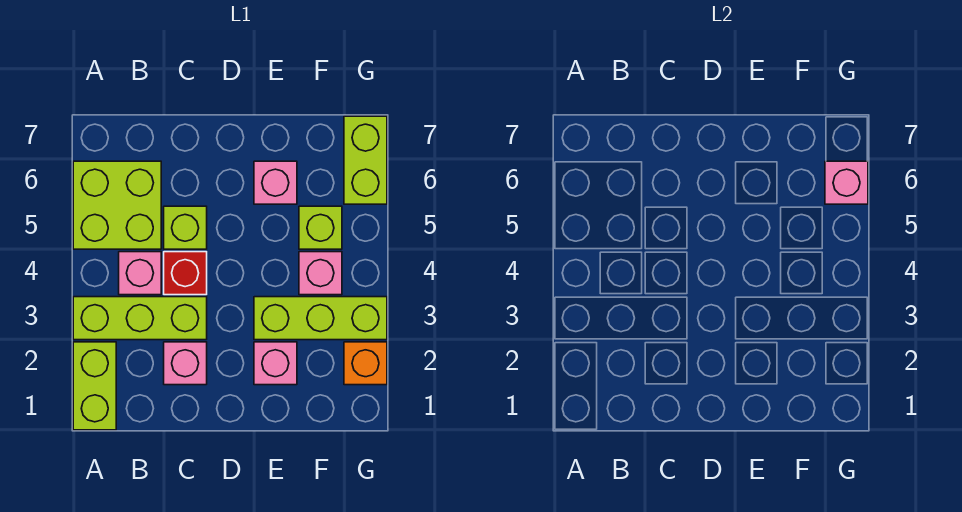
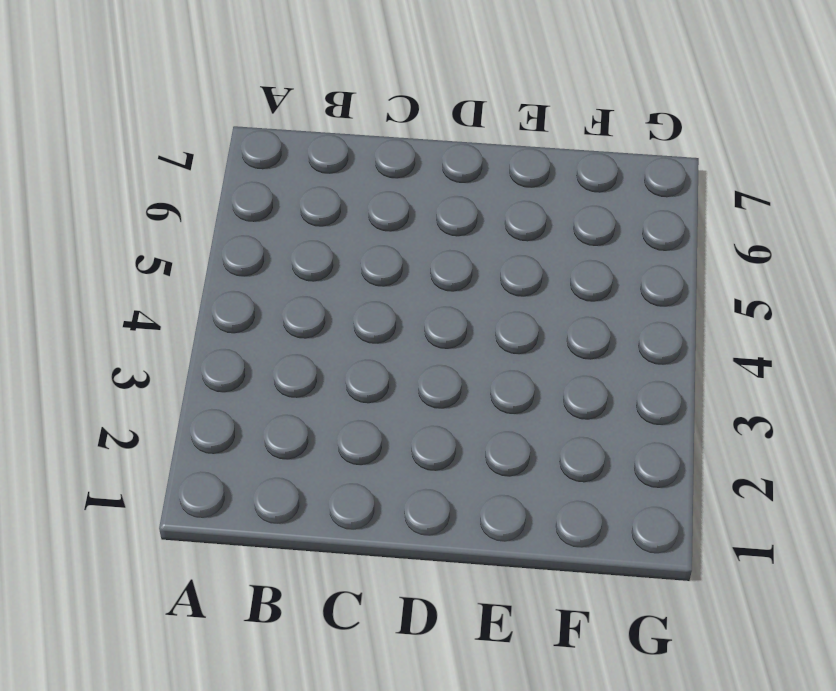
none -> lime 1x2 brick [73,342,116,430]
none -> lime 1x3 brick [73,297,207,340]
none -> lime 2x2 brick [73,161,161,249]

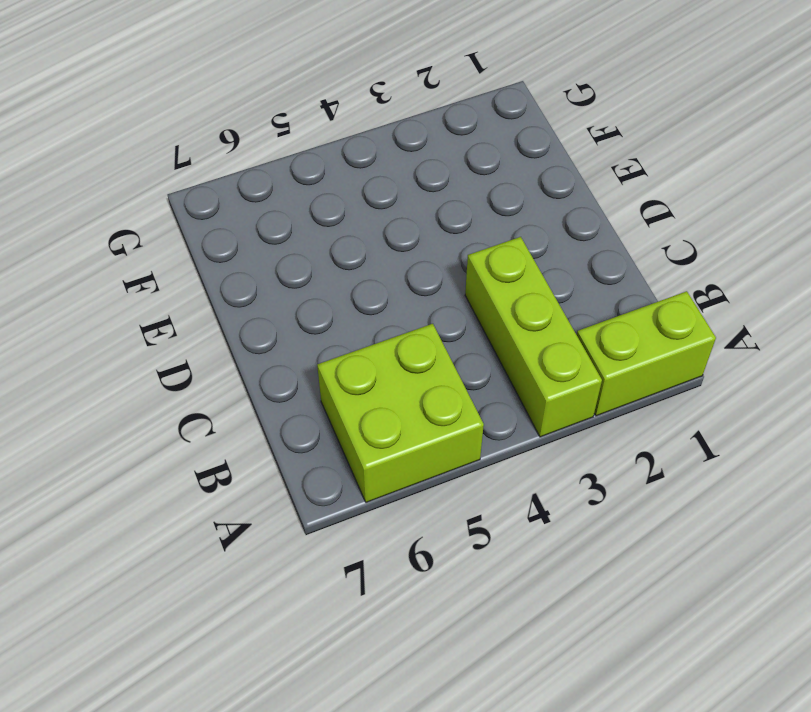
none -> pink 1x1 brick [119,252,161,295]
none -> pink 1x1 brick [164,342,207,385]
none -> red 1x1 brick [164,252,207,295]

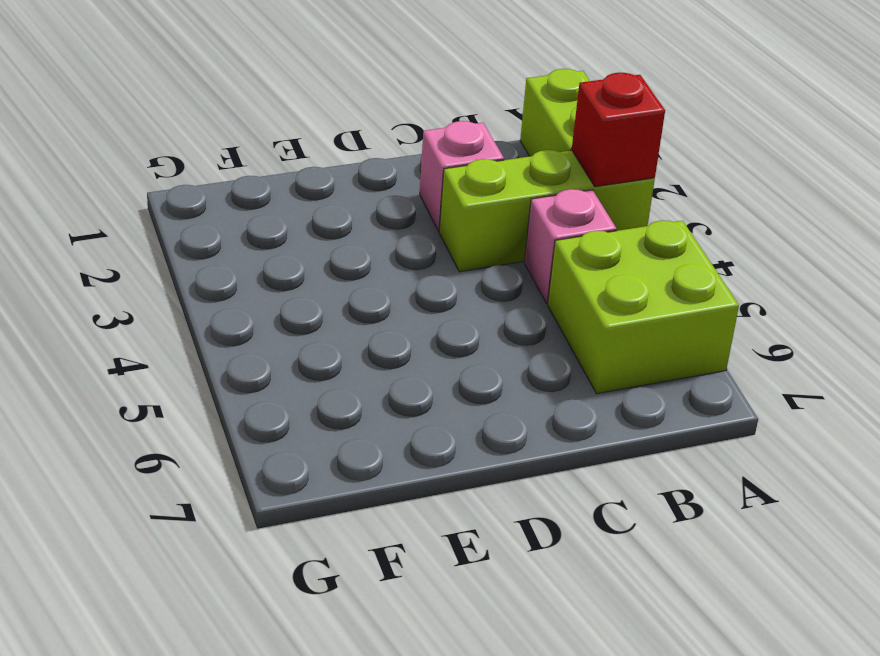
red 1x1 brick [572,72,665,187] -> red 1x1 brick moved to [164,252,207,295]
none -> lime 1x1 brick [164,206,207,249]
none -> pink 1x1 brick [254,342,297,385]
none -> lime 1x3 brick [254,297,387,340]

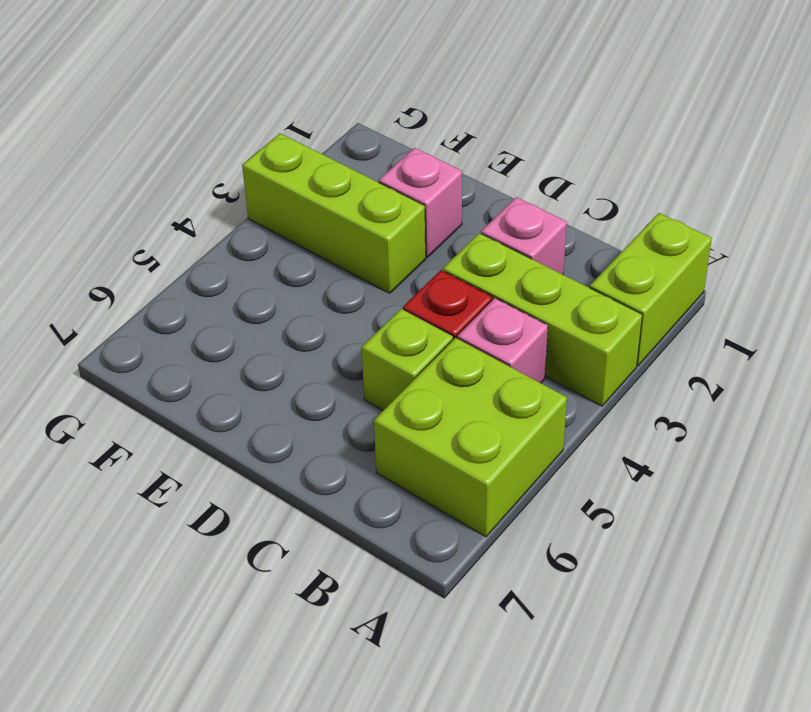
none -> pink 1x1 brick [254,161,297,204]
none -> pink 1x1 brick [299,252,342,295]
none -> lime 1x1 brick [299,206,342,249]

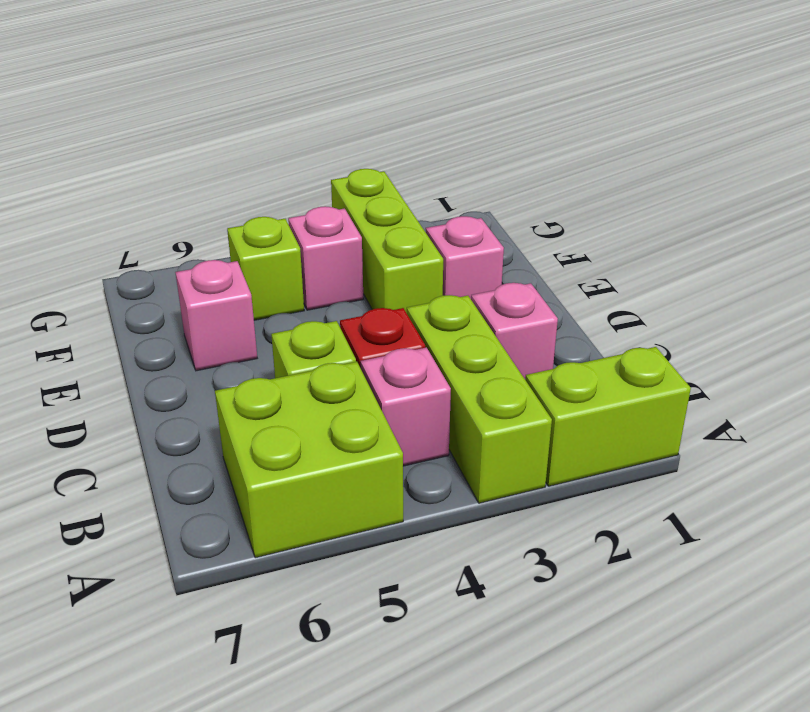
none -> orange 1x1 brick [344,342,387,385]
none -> lime 1x2 brick [344,116,387,204]
none -> pink 1x1 brick [825,161,868,204]

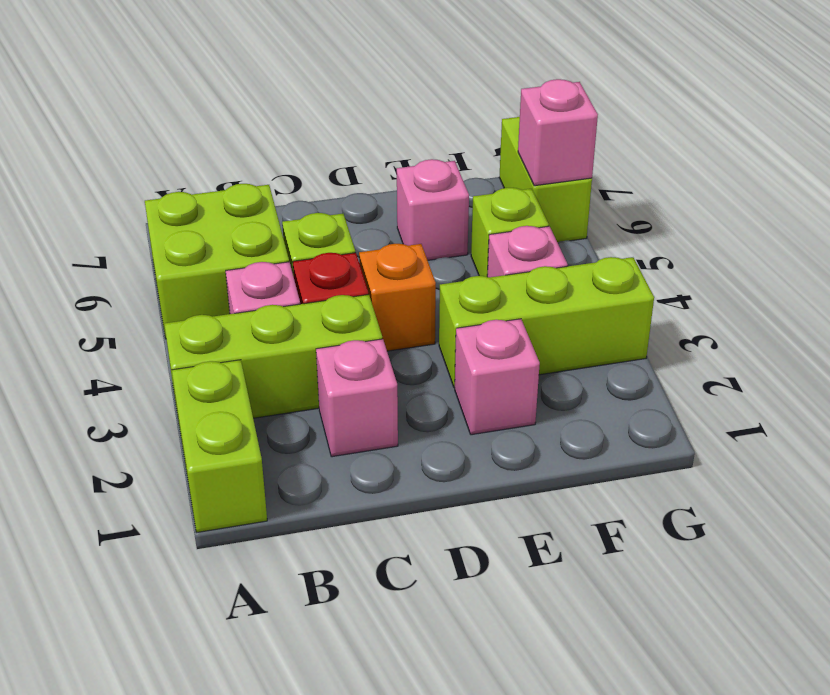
orange 1x1 brick [359,244,436,351] -> orange 1x1 brick moved to [344,342,387,385]

